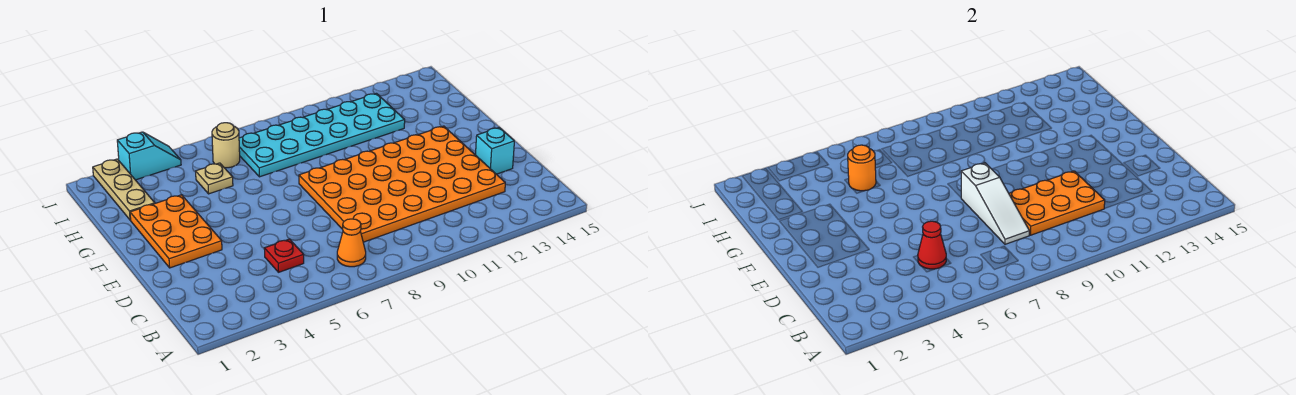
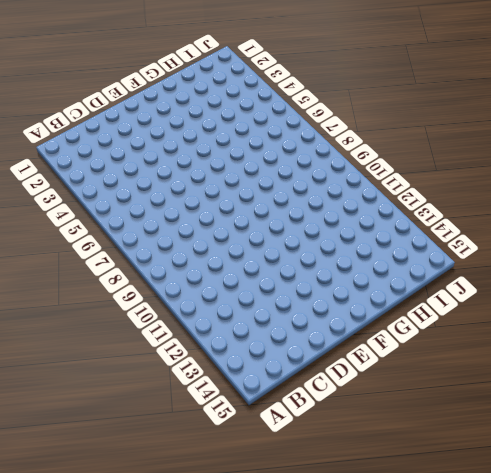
none -> orange 1x1 cone [337,219,366,267]
none -> red 1x1 plate [264,239,304,272]
none -> orange 4x6 plate [299,126,505,242]

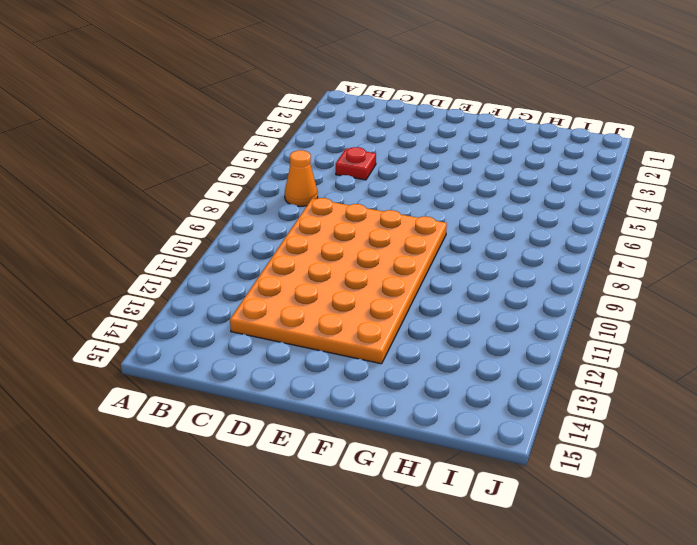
none -> cyan 1x1 brick [476,128,514,174]
none -> orange 2x3 plate [130,195,222,268]
none -> tan 1x3 plate [93,159,155,220]

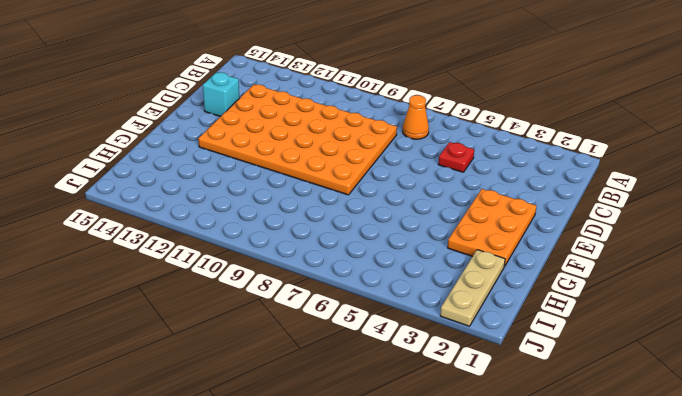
none -> tan 1x1 plate [196,163,233,194]
none -> cyan 2x6 plate [239,93,405,177]
none -> tan 1x1 round brick [212,123,240,168]

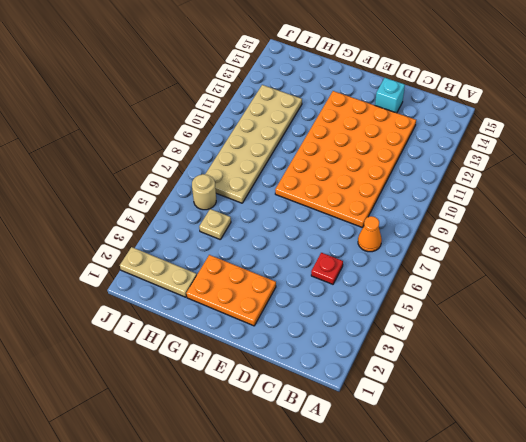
tan 2x6 plate [206,85,302,203] -> cyan 2x6 plate [239,93,405,177]
none -> cyan 1x2 slope [117,132,181,180]
none -> red 1x1 cone [918,221,946,269]
none -> white 1x3 slope [961,163,1029,244]

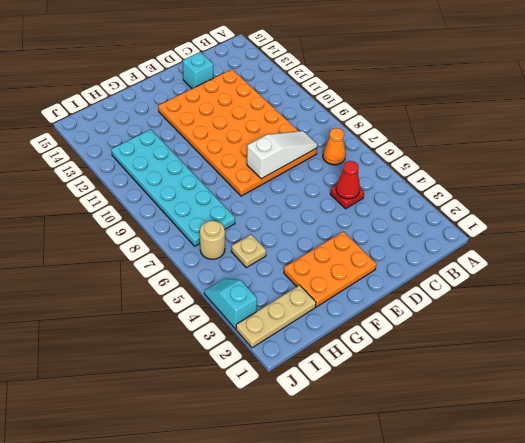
none -> orange 2x3 plate [1009,171,1105,235]
none -> orange 1x1 round brick [848,145,876,191]

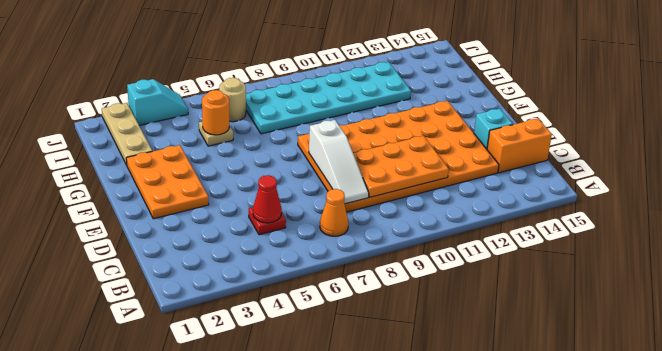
orange 1x2 brick [487,119,552,173] -> none

